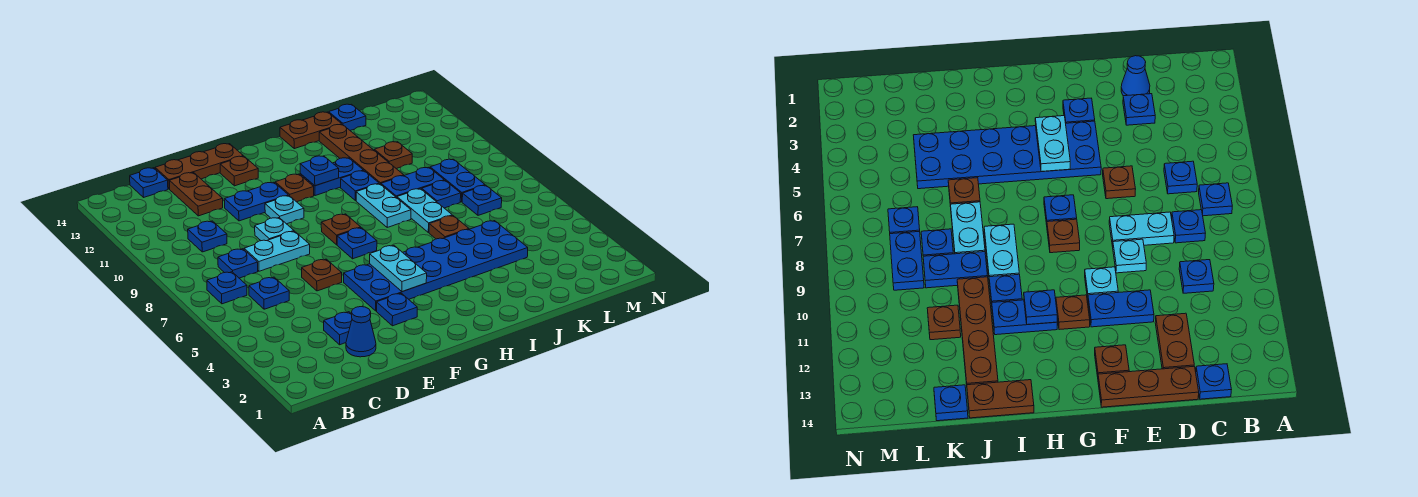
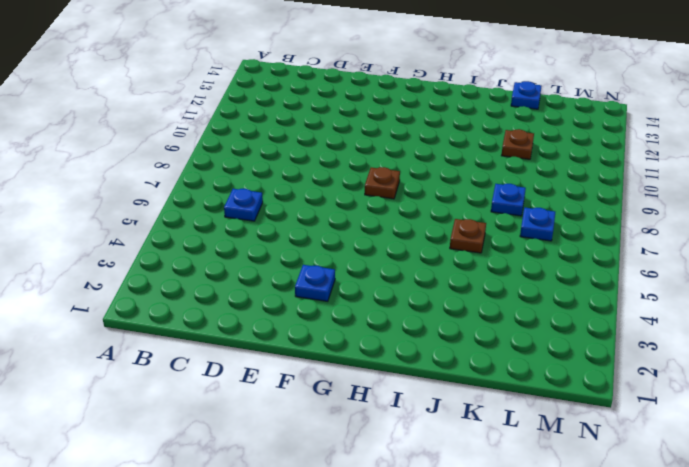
none -> blue 1x1 plate [207,272,247,304]
none -> blue 1x1 plate [218,249,258,278]
none -> blue 1x1 plate [188,221,227,252]
none -> blue 1x1 plate [130,168,168,197]

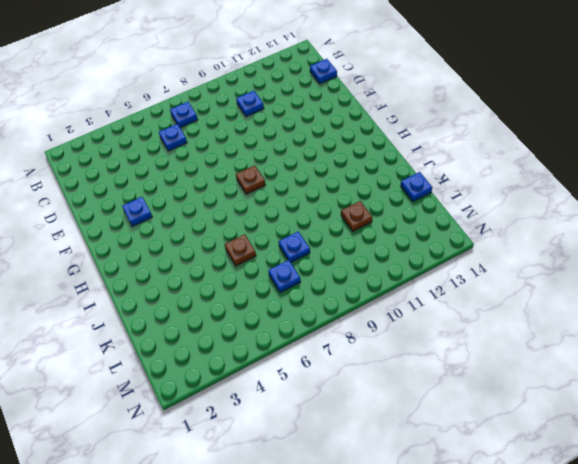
none -> blue 1x1 plate [218,249,258,278]
none -> blue 1x1 cone [346,307,376,357]
none -> blue 1x1 plate [324,312,352,345]
none -> cyan 1x2 plate [244,231,310,271]

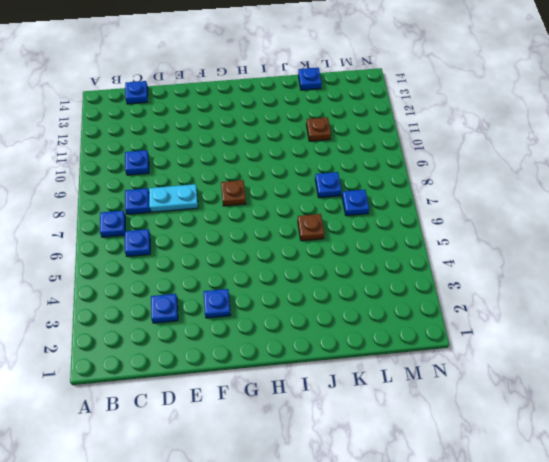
none -> blue 1x1 cone [346,307,376,357]
none -> brown 1x2 plate [170,173,223,216]
none -> brown 1x3 plate [155,144,243,189]
none -> brown 1x1 plate [302,259,342,291]

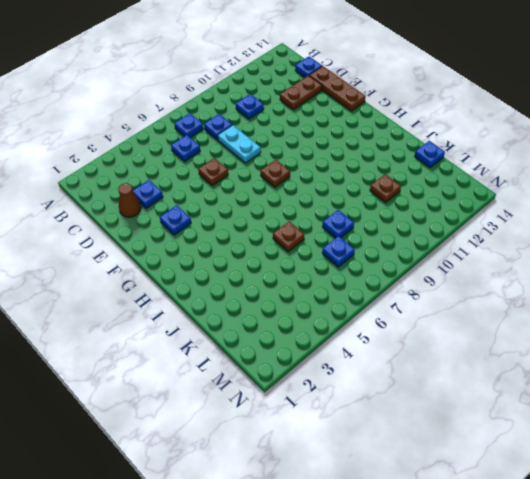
brown 1x1 cone [118,183,141,217] -> blue 1x1 cone [346,307,376,357]
none -> cyan 1x1 plate [255,218,294,241]
none -> blue 1x2 plate [224,182,288,221]
none -> blue 2x6 plate [344,221,528,311]
none -> cyan 1x1 plate [265,196,304,224]

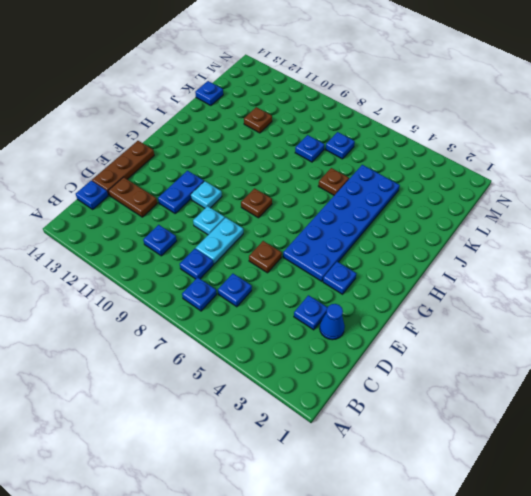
none -> brown 1x1 plate [220,156,258,186]
none -> blue 1x1 plate [337,228,377,259]
none -> brown 1x1 plate [275,174,314,202]
none -> blue 1x2 plate [300,158,363,196]

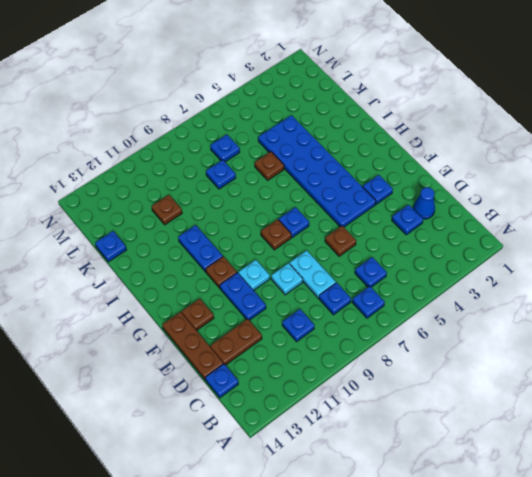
none -> cyan 1x2 plate [356,184,411,228]
none -> blue 1x1 plate [341,171,379,201]
none -> brown 1x2 plate [280,112,342,149]
none -> cyan 1x2 plate [397,189,452,233]

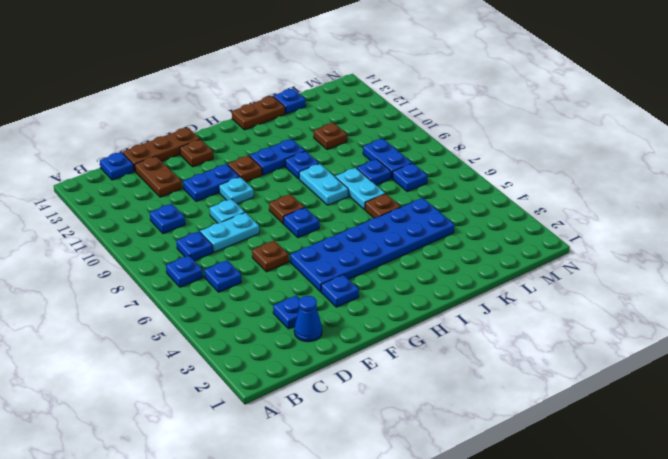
none -> blue 1x2 plate [381,167,444,198]
none -> brown 1x4 plate [319,125,404,184]
none -> cyan 1x2 plate [370,245,427,292]
none -> blue 1x1 plate [300,156,339,186]

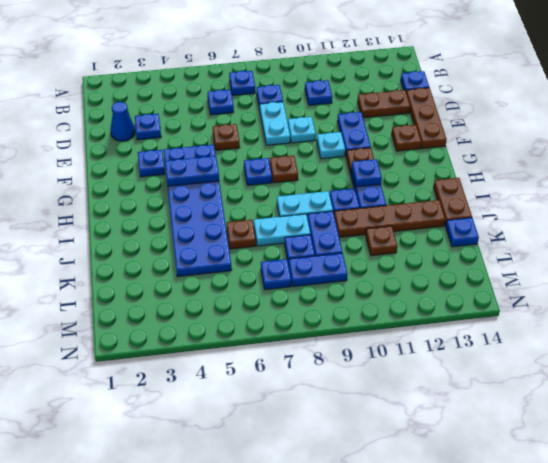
blue 1x2 plate [165,156,219,186] -> cyan 1x2 plate [370,245,427,292]

